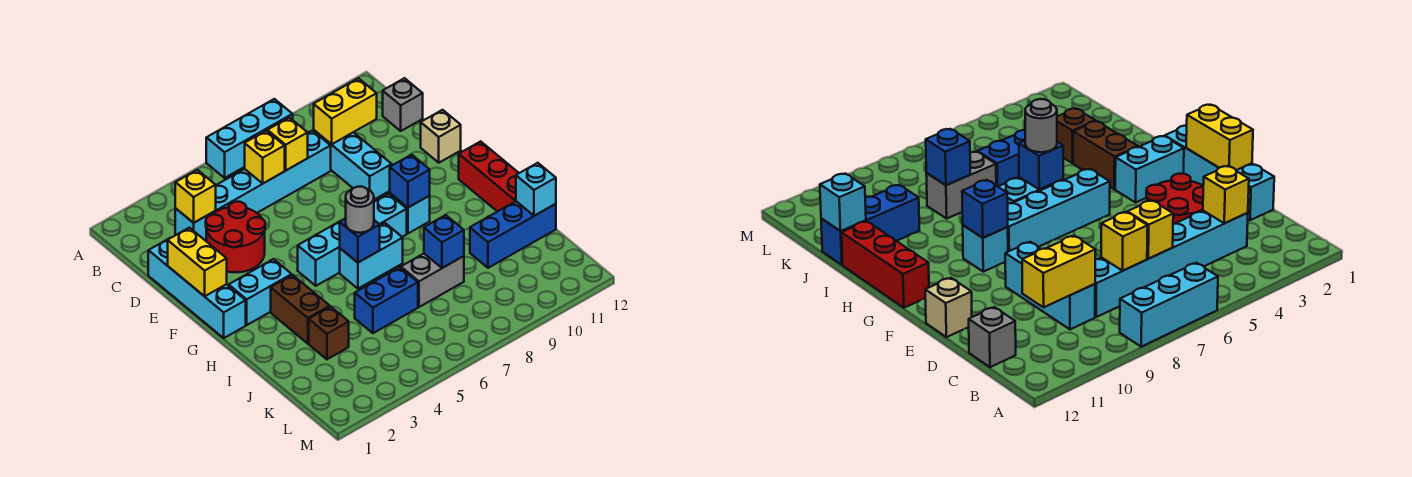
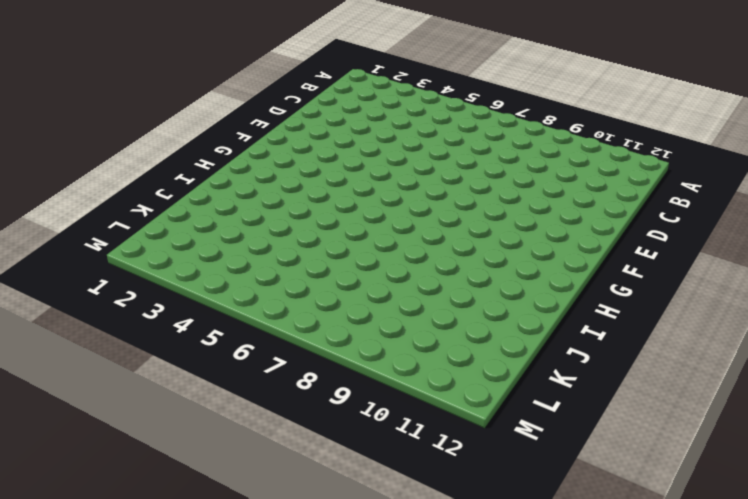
none -> cyan 1x3 brick [206,99,293,178]
none -> cyan 1x6 brick [175,131,331,241]
none -> cyan 1x3 brick [314,130,392,200]

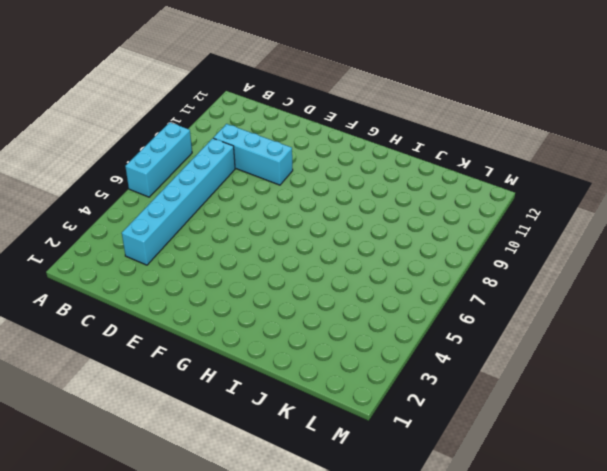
none -> grey 1x1 brick [383,78,423,131]
none -> cyan 1x4 brick [148,238,246,338]
none -> red 2x2 round brick [206,202,265,272]

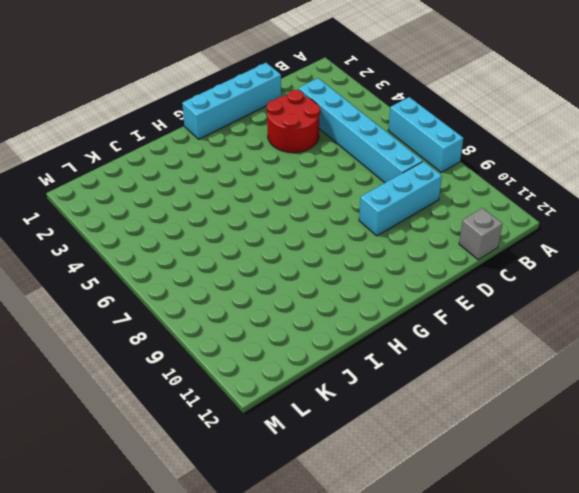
none -> tan 1x1 brick [421,110,461,163]
none -> cyan 1x2 brick [229,259,292,325]
none -> cyan 1x4 brick [298,194,407,286]

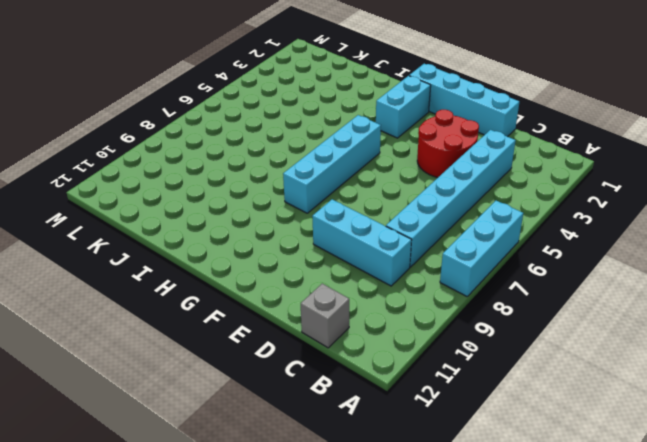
none -> tan 1x1 brick [421,110,461,163]
none -> cyan 1x1 brick [390,193,430,234]
none -> red 1x3 brick [459,141,519,212]

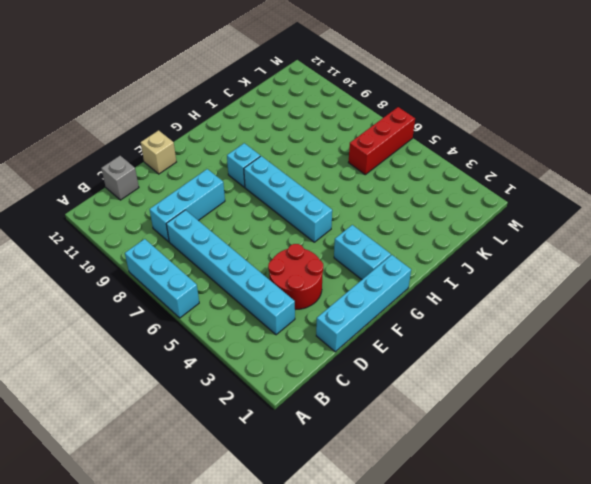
red 1x3 brick [349,107,415,175] -> red 1x3 brick moved to [459,141,519,212]
none -> brown 1x2 brick [271,275,330,344]
none -> cyan 1x2 brick [340,223,403,289]
none -> brown 1x1 brick [309,307,349,359]

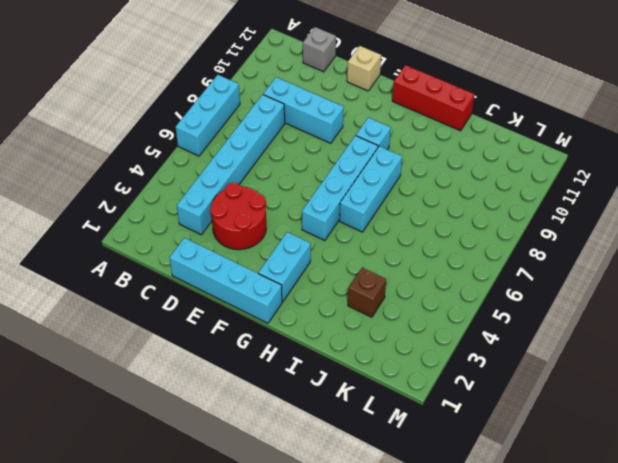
cyan 1x3 brick [340,146,402,232] -> cyan 1x2 brick [340,223,403,289]
none -> brown 1x2 brick [271,275,330,344]
none -> blue 1x2 brick [355,267,418,333]
none -> grey 1x2 brick [400,254,464,307]

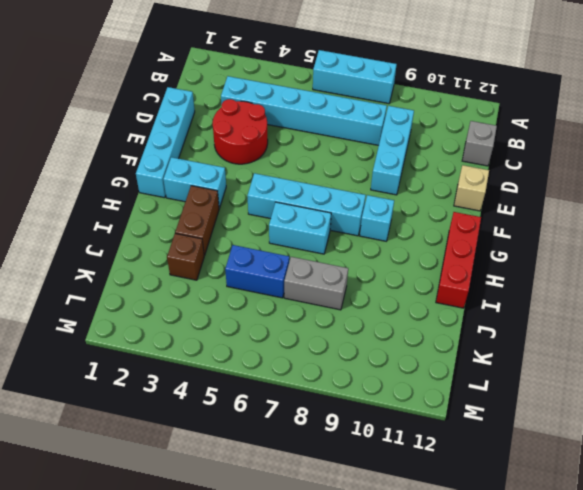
none -> blue 1x3 brick [470,201,556,268]
none -> yellow 1x1 brick [175,170,216,223]
none -> yellow 1x1 brick [245,131,285,183]

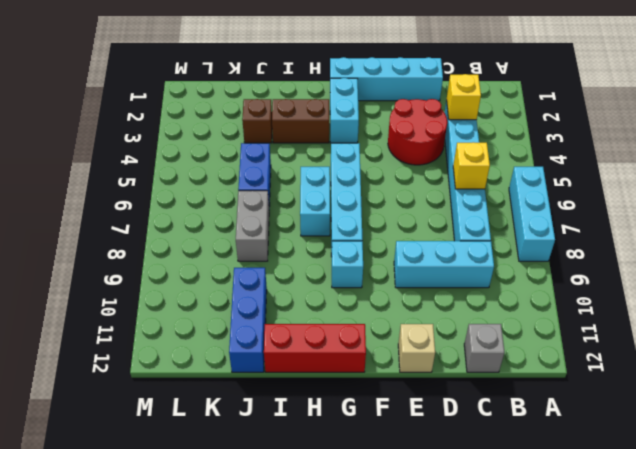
none -> yellow 1x1 brick [268,118,308,170]
none -> yellow 1x2 brick [314,78,377,144]
none -> yellow 1x2 brick [168,228,227,296]

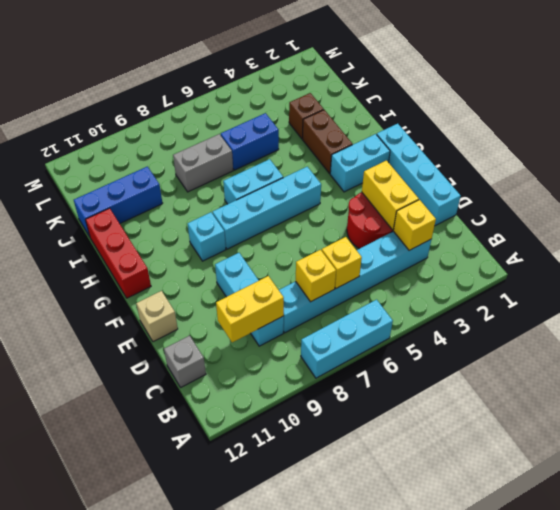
yellow 1x2 brick [362,161,419,230] -> yellow 1x2 brick moved to [168,228,227,296]
none -> blue 1x1 brick [390,155,430,208]
none -> blue 1x1 brick [340,219,380,263]
none -> blue 1x1 brick [424,215,464,268]

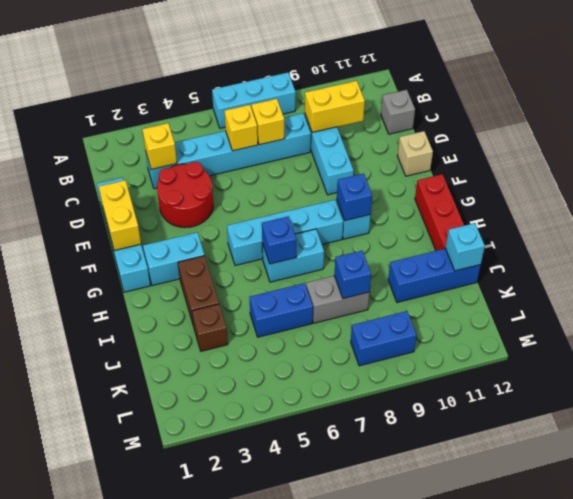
blue 1x2 brick [351,311,416,366] -> none
none -> grey 1x1 round brick [346,187,374,233]

